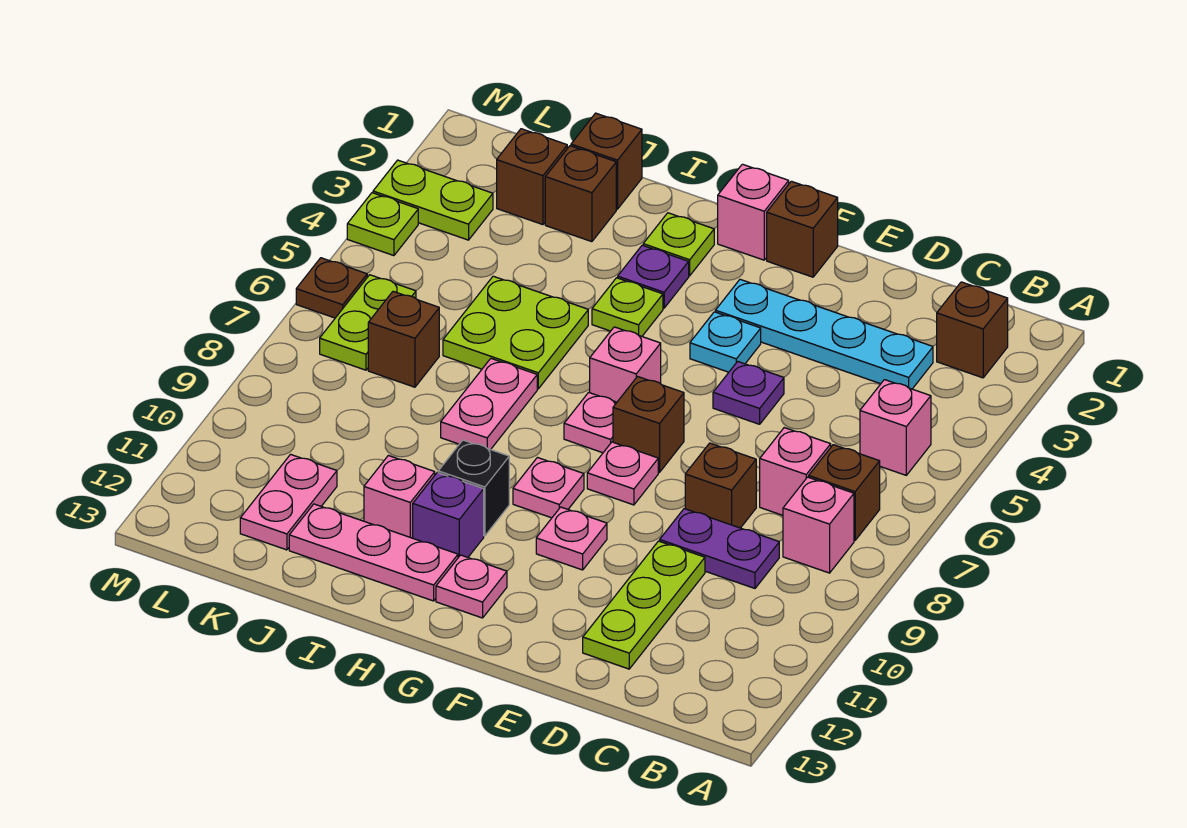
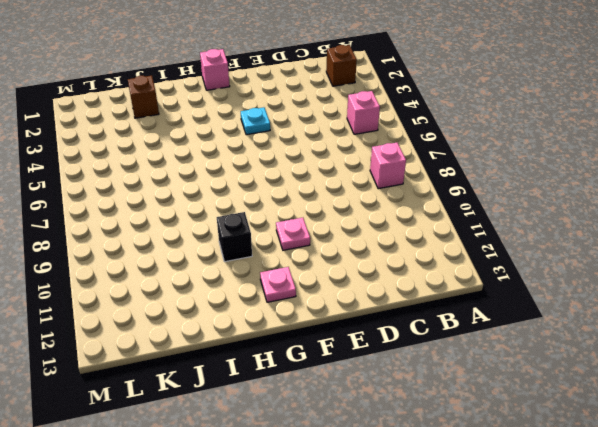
none -> brown 1x1 brick [809,445,880,540]
none -> cyan 1x4 plate [715,279,933,389]
none -> pink 1x1 brick [760,428,831,515]
none -> purple 1x2 plate [660,509,779,588]

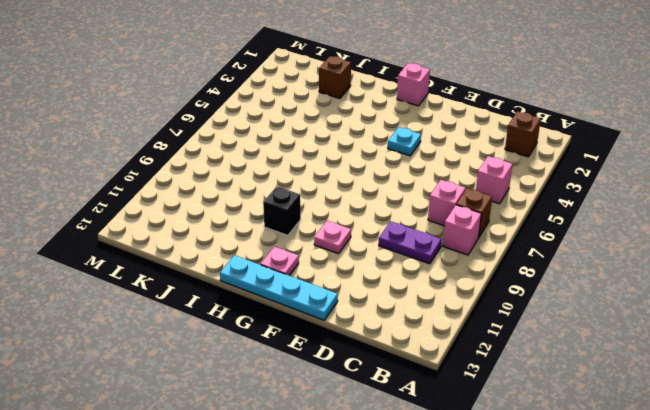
cyan 1x4 plate [220,255,338,320] -> cyan 1x4 plate moved to [715,279,933,389]
none -> brown 1x1 brick [685,443,756,528]
none -> lime 1x3 plate [583,541,705,669]
none -> purple 1x1 plate [713,361,784,424]
none -> brown 1x1 brick [767,181,838,277]

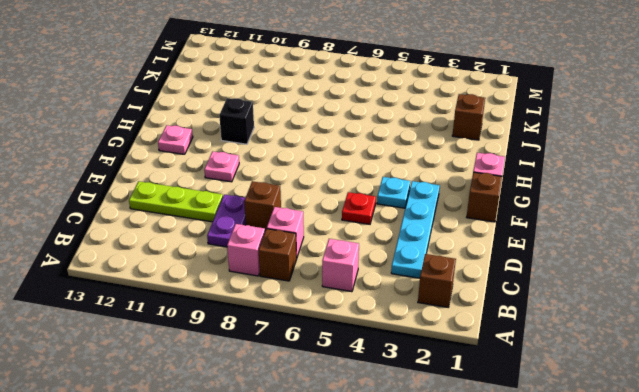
red 1x1 plate [342,192,376,224] -> purple 1x1 plate [713,361,784,424]
none -> brown 1x1 brick [613,377,684,472]
none -> pink 1x1 plate [587,442,658,505]
none -> pink 1x1 brick [590,327,661,402]
none -> pink 1x1 plate [564,392,617,453]

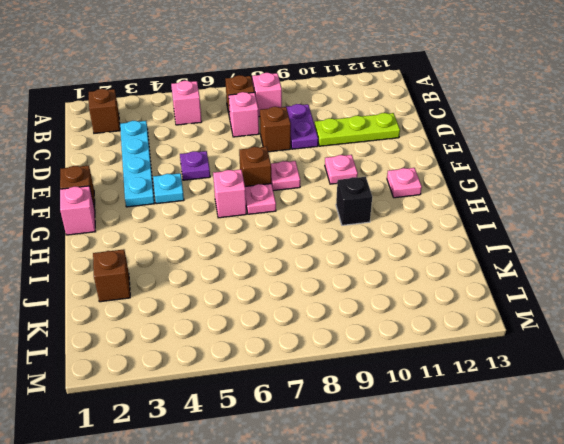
none -> pink 1x1 plate [513,458,584,518]
none -> lime 1x1 plate [643,213,714,276]
none -> purple 1x1 plate [618,245,689,308]
none -> lime 1x1 plate [592,278,663,336]

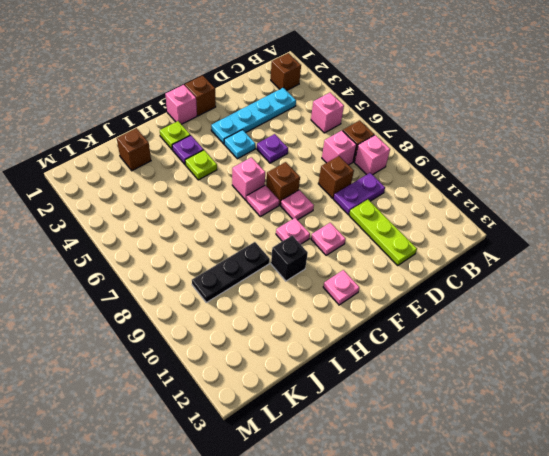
black 1x3 plate [192,242,270,302] -> none
none -> purple 1x1 brick [413,473,484,557]
none -> pink 1x3 plate [289,504,458,601]
none -> lime 2x2 plate [443,276,588,389]
none -> pink 1x2 plate [441,359,537,450]

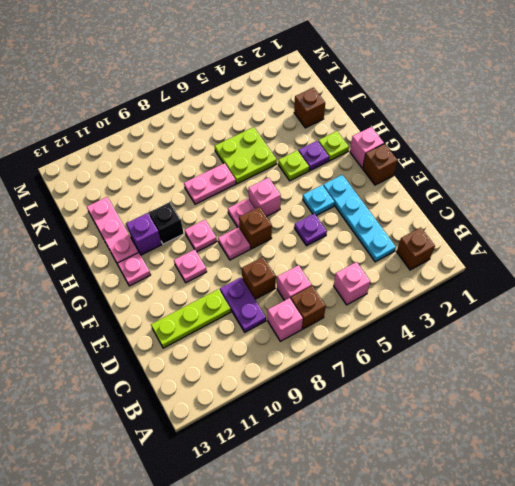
none -> pink 1x1 brick [364,455,435,538]
none -> brown 1x1 brick [571,113,642,209]
none -> brown 1x1 brick [497,129,567,225]
none -> brown 1x1 brick [368,291,439,387]

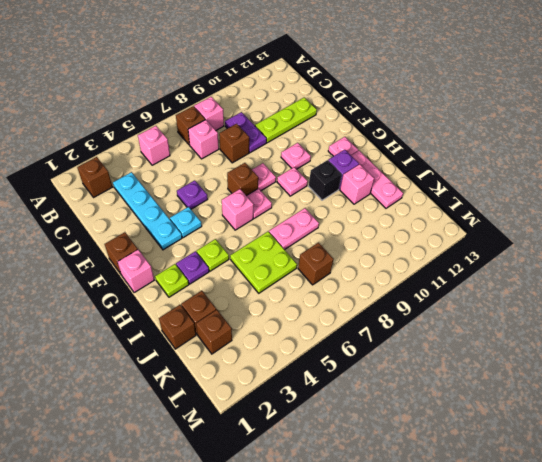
none -> pink 1x2 plate [240,454,337,550]
none -> lime 1x2 plate [373,160,493,240]
none -> lime 1x2 plate [320,275,416,370]
none -> lime 1x1 plate [347,193,418,256]

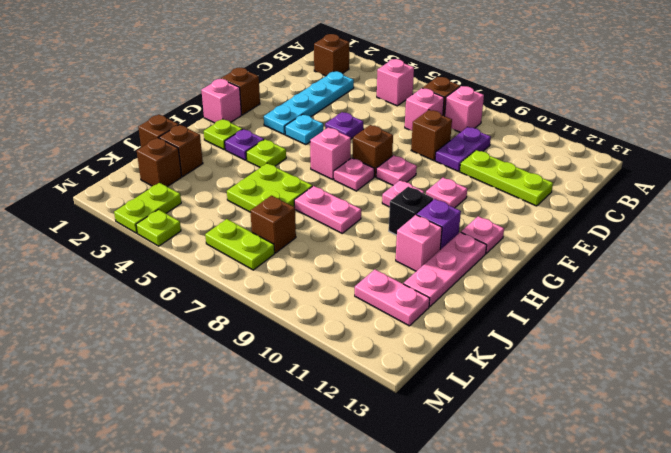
none -> brown 1x1 plate [296,258,367,318]

